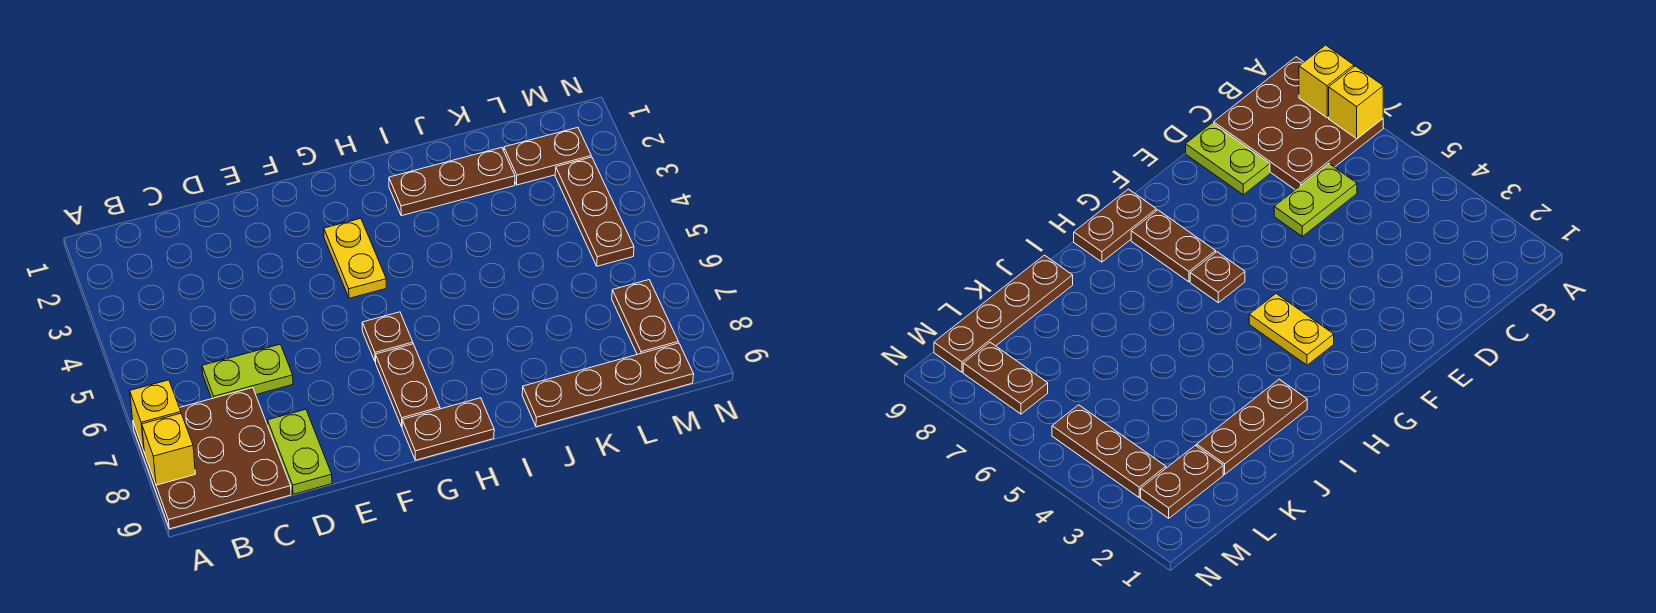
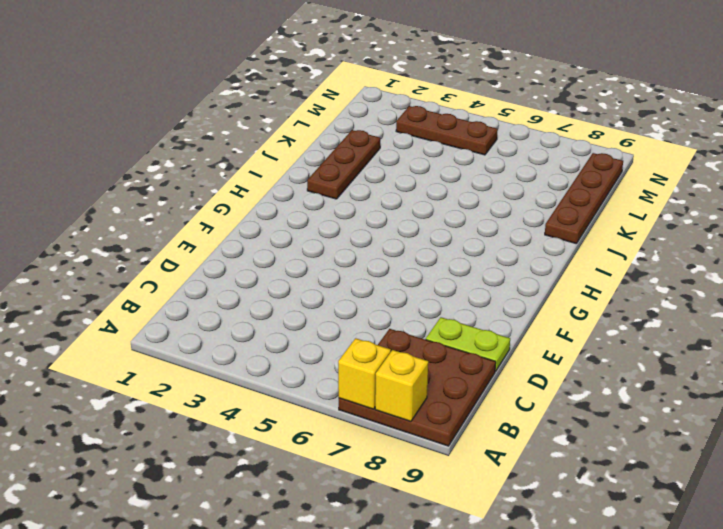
none -> lime 1x2 plate [202,344,293,399]
none -> yellow 1x2 plate [324,218,386,298]
none -> brown 1x1 plate [362,312,413,362]

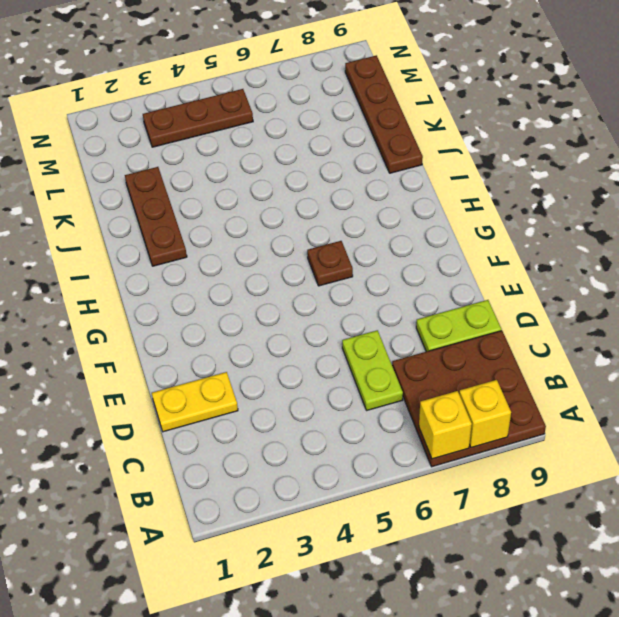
yellow 1x2 plate [152,372,238,432] -> yellow 1x2 plate moved to [324,218,386,298]
none -> brown 1x2 plate [376,344,440,427]
none -> brown 1x2 plate [402,398,494,460]
none -> brown 1x2 plate [504,127,591,185]

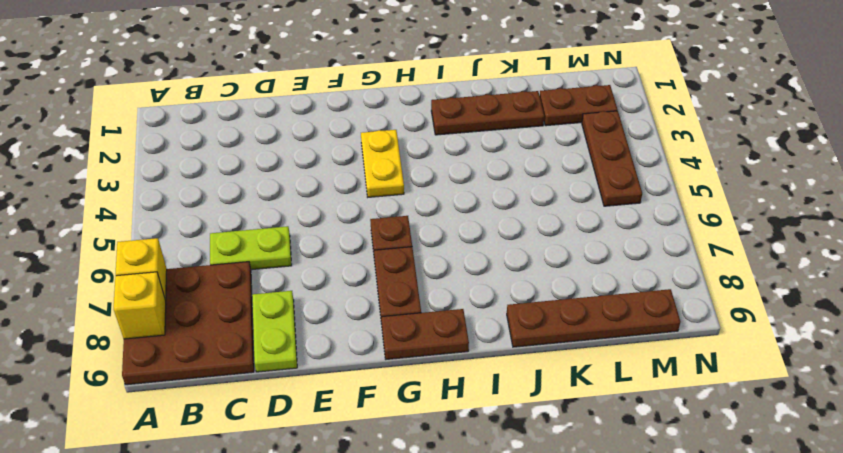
none -> brown 1x2 plate [612,280,678,354]

